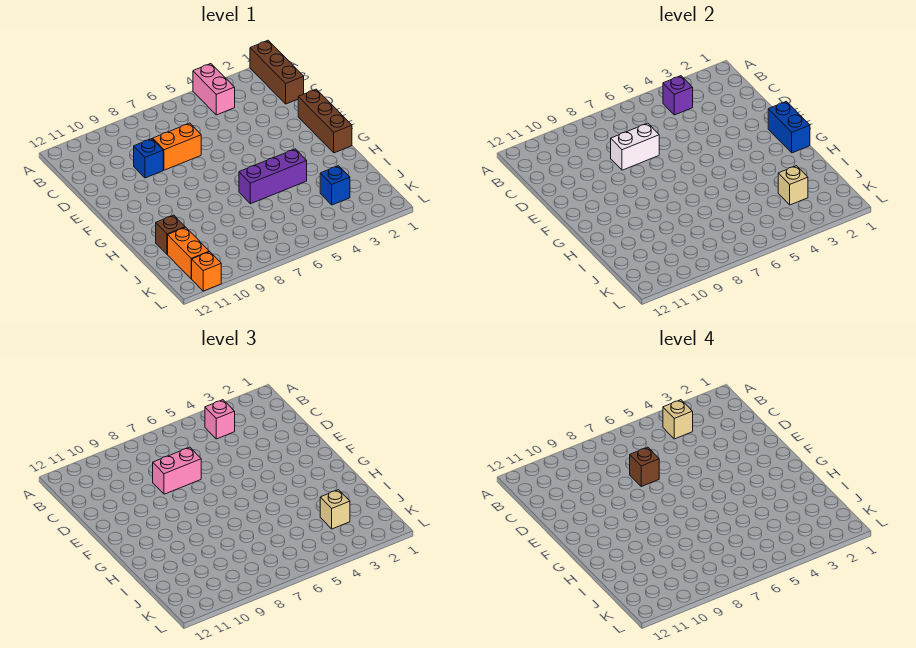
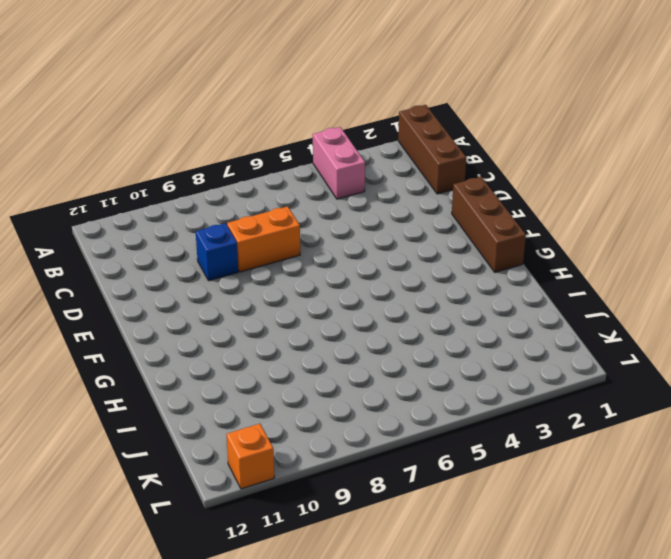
none -> purple 1x3 brick [239,149,307,204]
none -> brown 1x1 brick [156,215,185,254]
none -> blue 1x1 brick [320,166,350,205]

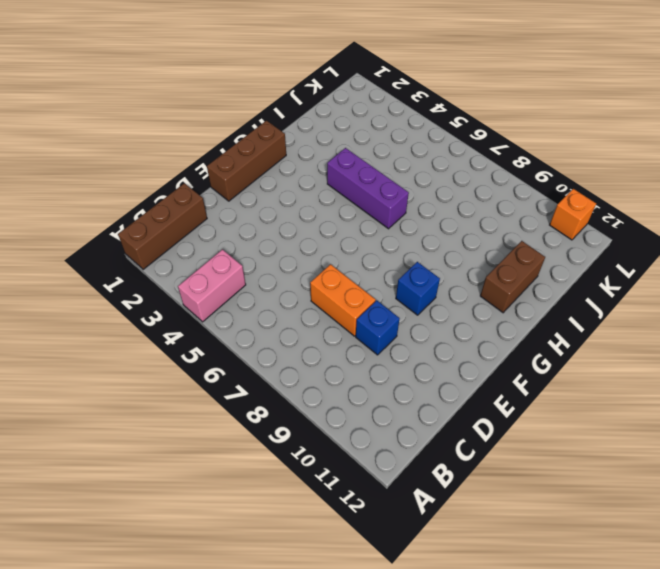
blue 1x1 brick [396,262,440,315] -> blue 1x1 brick moved to [320,166,350,205]
brown 1x2 brick [480,241,545,313] -> brown 1x1 brick [156,215,185,254]
none -> orange 1x2 brick [168,227,209,279]
none -> purple 1x1 brick [663,76,693,115]
none -> white 1x2 brick [611,123,659,170]

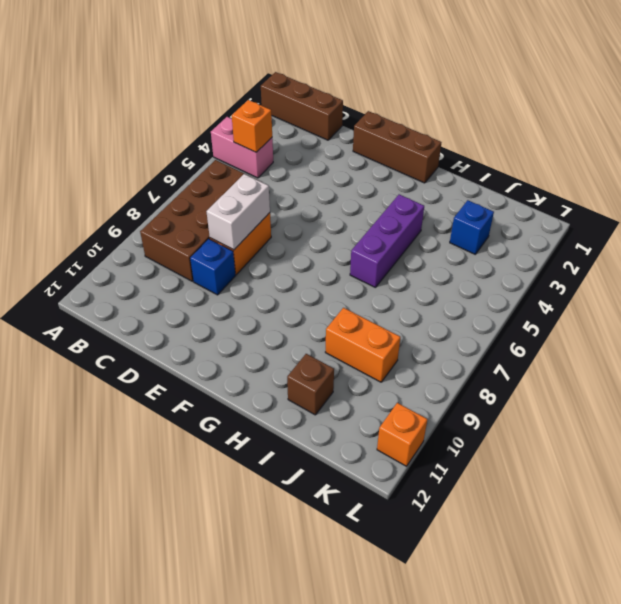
orange 1x1 brick [232,100,272,152] -> purple 1x1 brick [663,76,693,115]
brown 2x4 brick [140,160,259,281] -> none
orange 1x2 brick [325,308,400,382] -> orange 1x2 brick moved to [168,227,209,279]
none -> blue 1x2 brick [768,101,810,153]
none -> tan 1x1 brick [778,166,808,205]
none -> pink 1x1 brick [205,400,235,439]

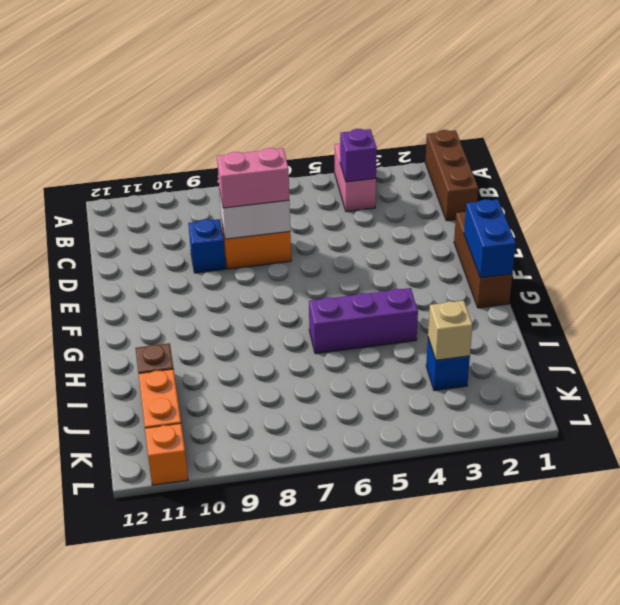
none -> pink 1x1 brick [205,400,235,439]
none -> tan 1x1 brick [320,490,350,529]
none -> tan 1x1 brick [663,400,693,439]

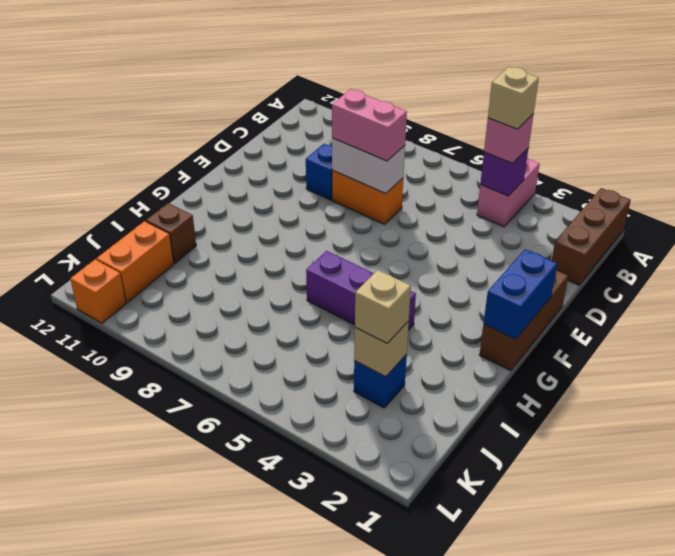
none -> brown 1x1 brick [630,447,659,486]

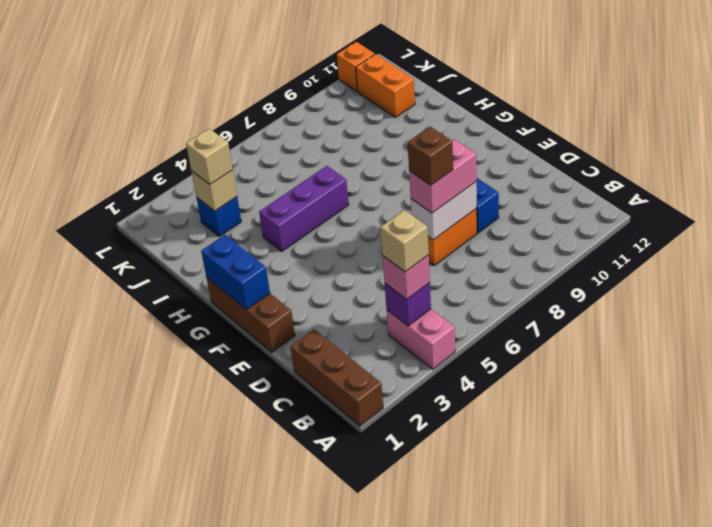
none -> brown 1x1 brick [156,215,185,254]

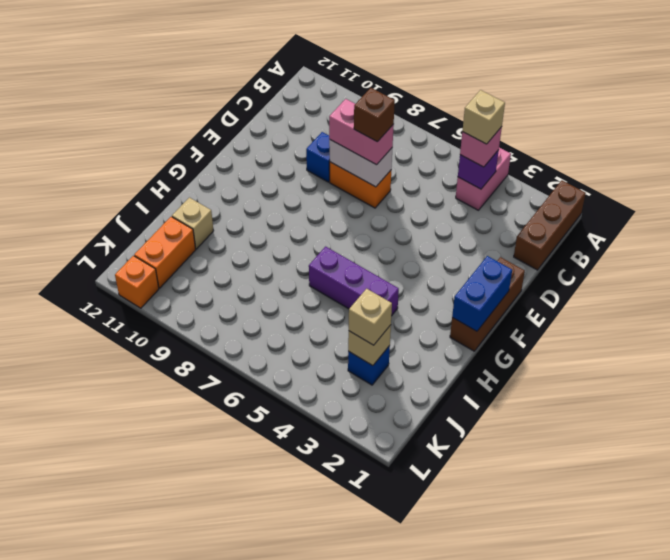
tan 1x1 brick [172,198,214,249] -> brown 1x1 brick [156,215,185,254]

